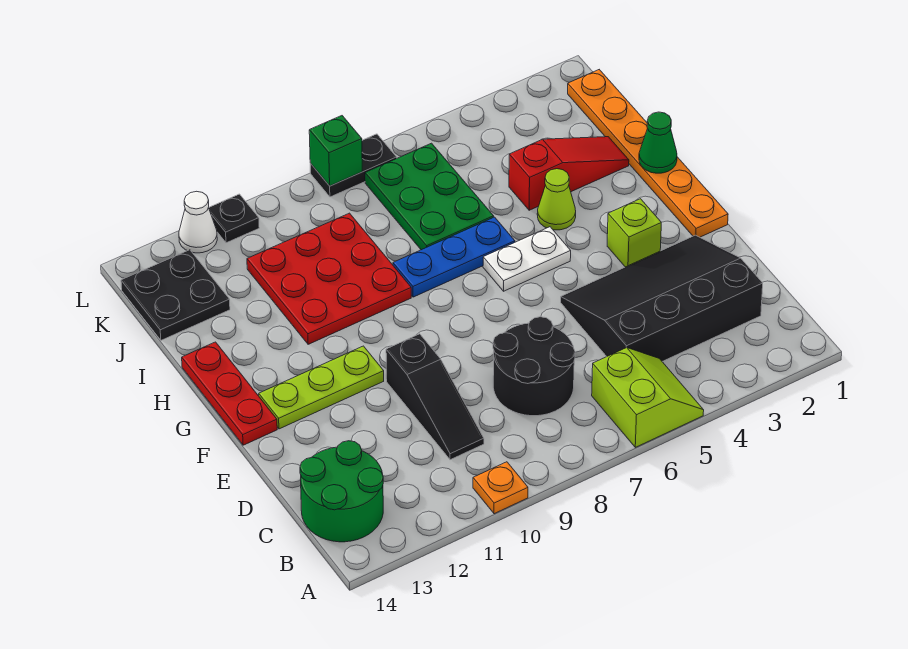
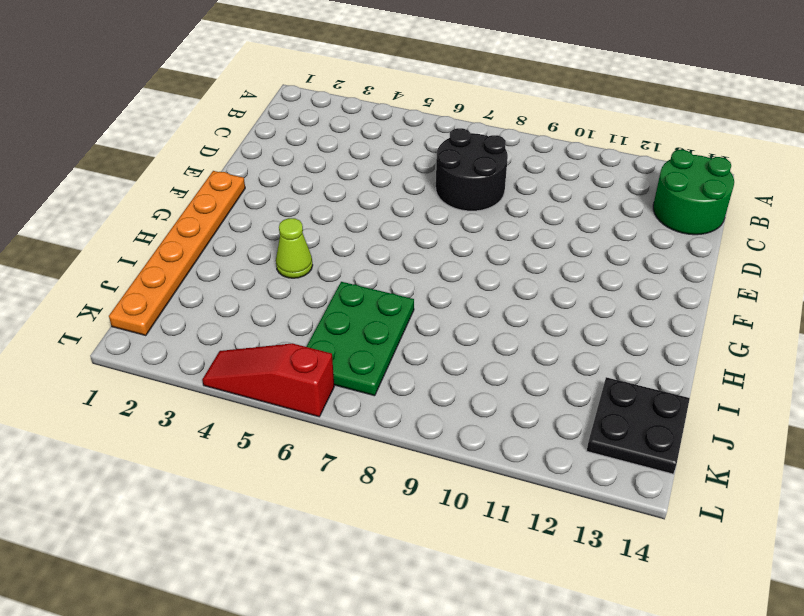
red 1x3 slope [202,343,334,417] -> red 1x3 slope moved to [509,137,629,210]
none -> lime 2x2 slope [592,348,704,447]
none -> orange 1x1 plate [473,462,528,514]
none -> black 3x4 slope [561,235,763,361]

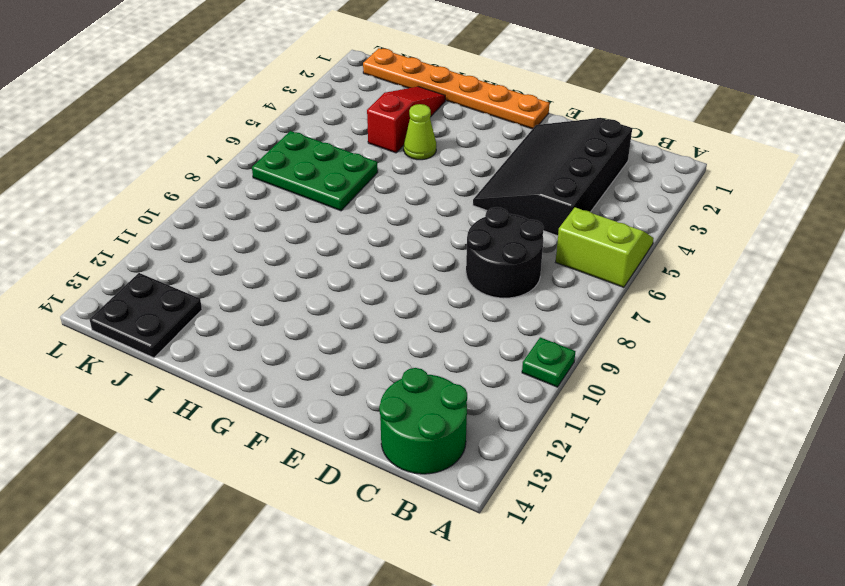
green 1x1 plate [522,337,575,387] -> orange 1x1 plate [473,462,528,514]
none -> black 1x3 slope [386,334,484,460]
none -> lime 1x1 brick [607,199,661,267]
none -> lime 1x3 plate [259,346,384,429]

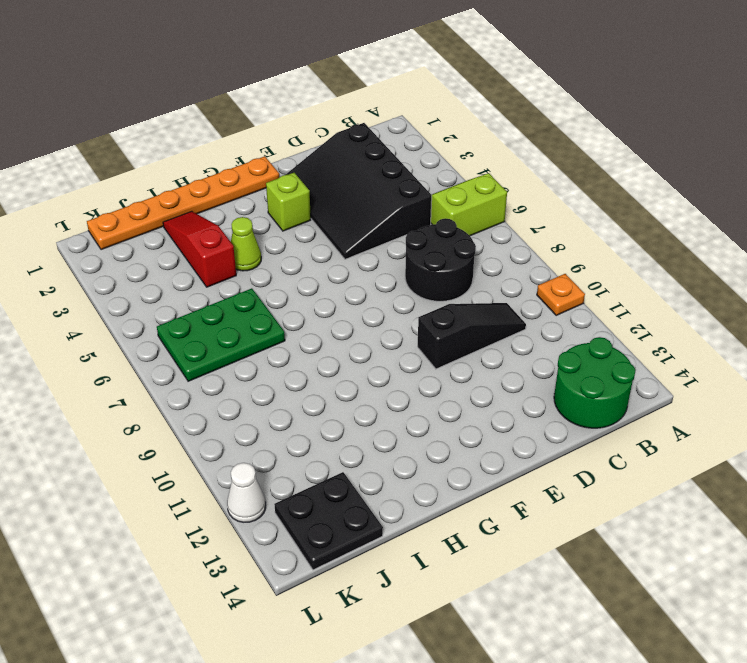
none -> lime 1x3 plate [259,346,384,429]
none -> red 1x3 plate [182,342,277,445]
none -> white 1x2 plate [483,227,571,291]

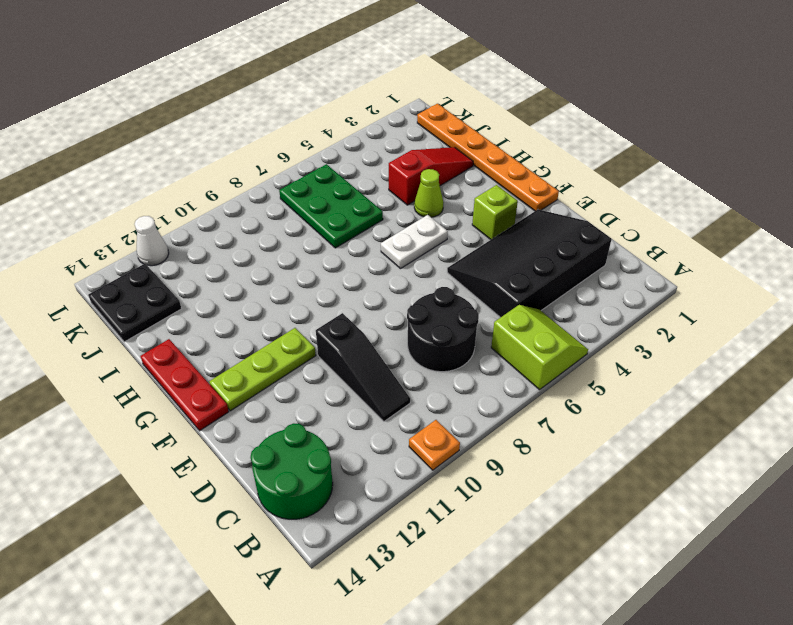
none -> blue 1x3 plate [393,217,515,297]
none -> red 3x3 plate [247,213,411,344]
none -> black 1x2 plate [310,134,397,197]

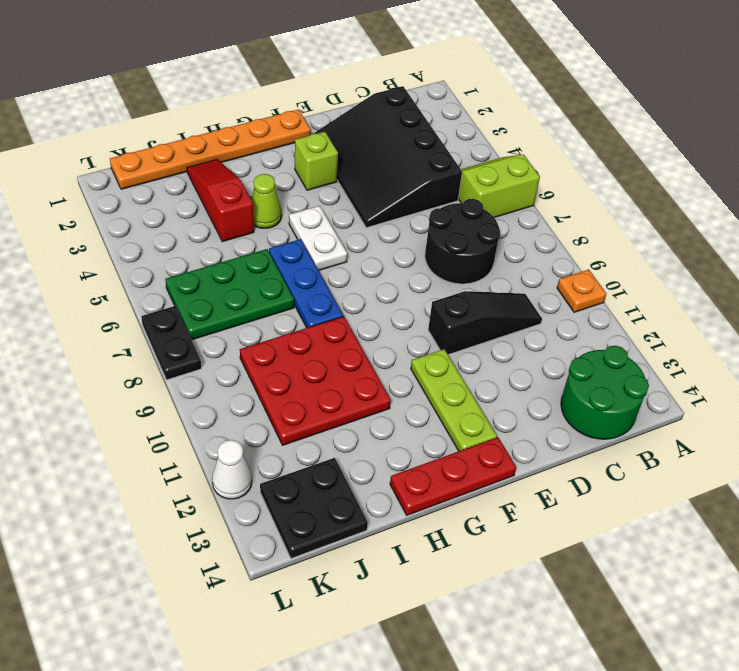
none -> black 1x1 plate [209,194,259,243]
none -> green 1x1 cone [639,112,677,173]
none -> green 1x1 brick [309,116,362,186]

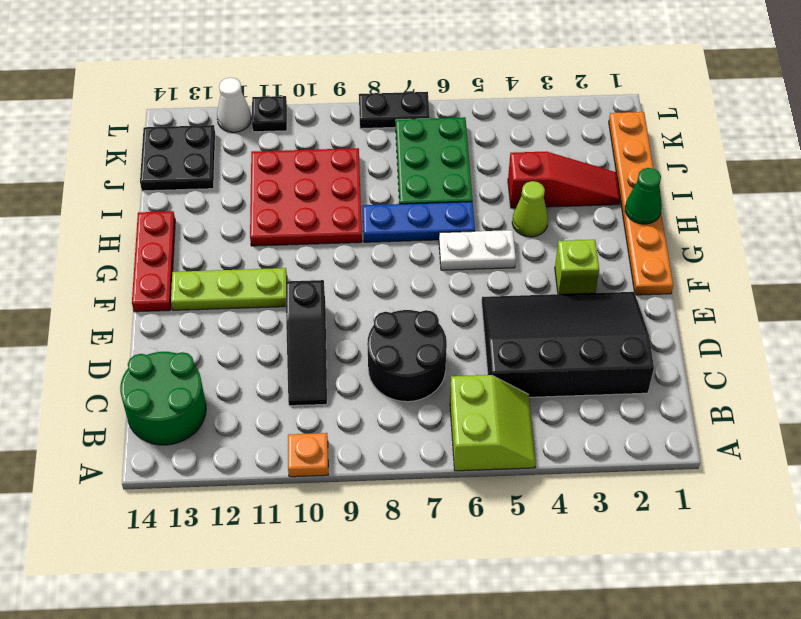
none -> green 1x1 brick [309,116,362,186]

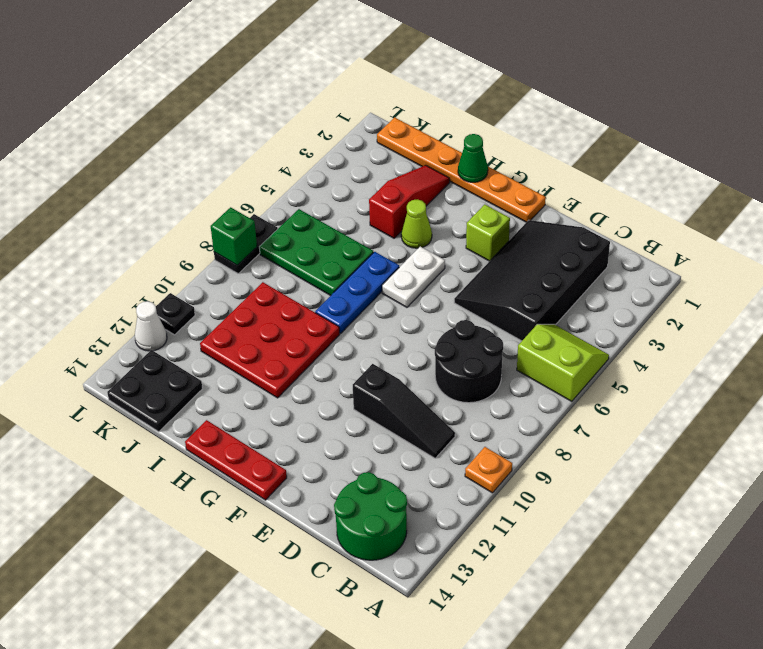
none -> lime 1x3 plate [259,346,384,429]

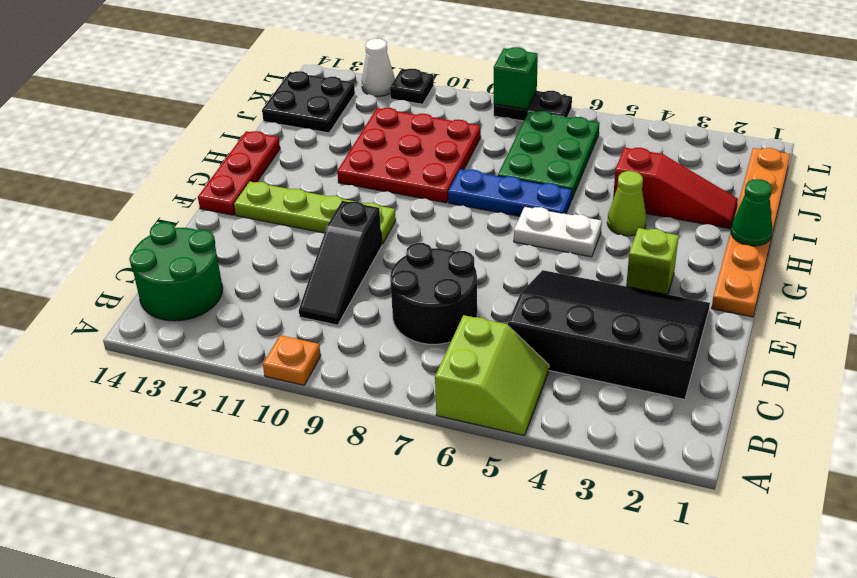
lime 1x4 plate [234,181,396,244] -> lime 1x3 plate [259,346,384,429]

